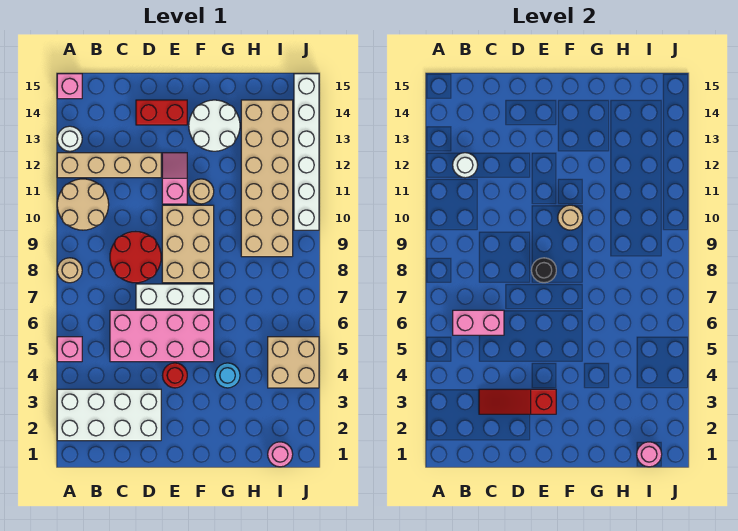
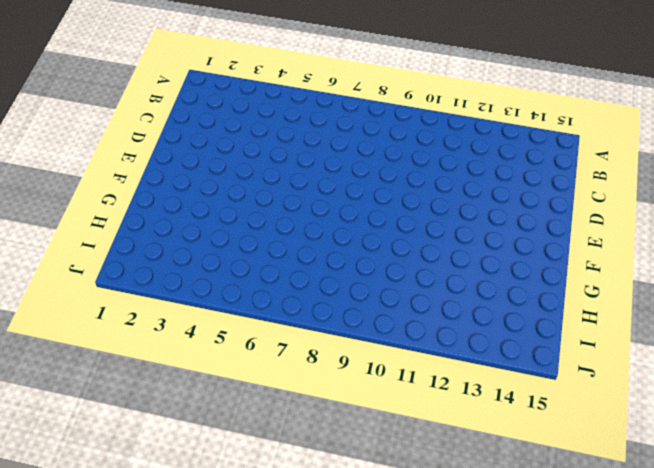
none -> white 2x4 brick [57,389,161,441]
none -> pink 1x1 brick [57,337,82,362]
none -> tan 1x1 round brick [57,258,82,283]

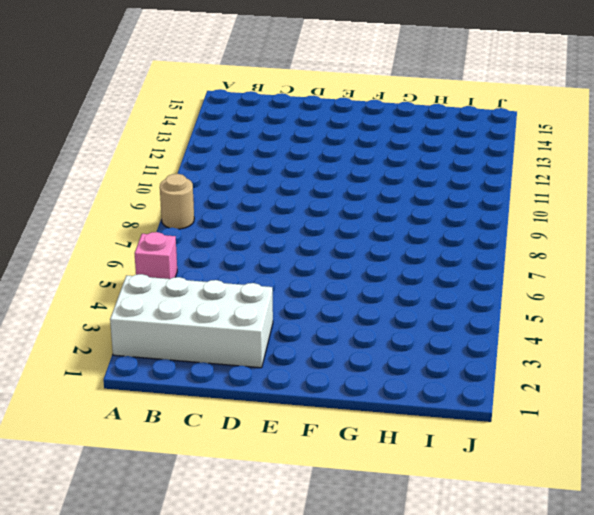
none -> tan 2x2 round brick [57,179,109,230]
none -> tan 1x4 brick [57,153,161,178]
none -> white 1x1 round brick [57,126,82,151]

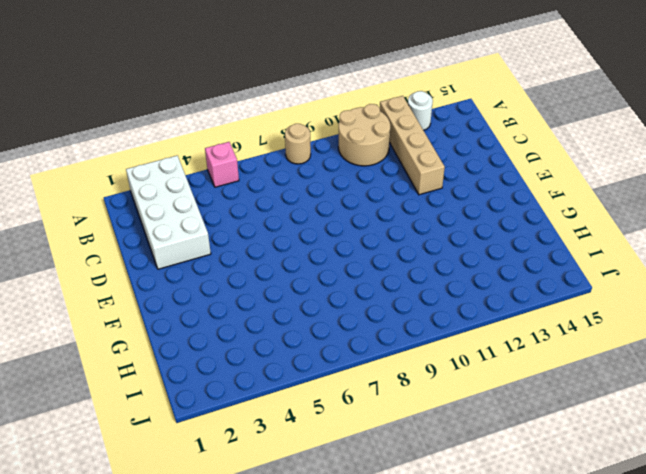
none -> pink 1x1 brick [57,74,82,99]
none -> pink 2x4 brick [110,310,214,362]
none -> red 2x2 round brick [110,232,161,283]

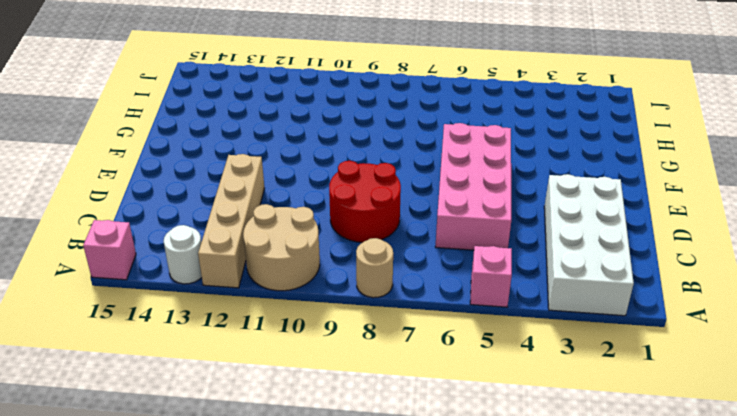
none -> white 1x3 brick [136,284,214,309]
none -> red 1x2 brick [136,100,187,125]
none -> red 1x1 round brick [163,363,187,388]

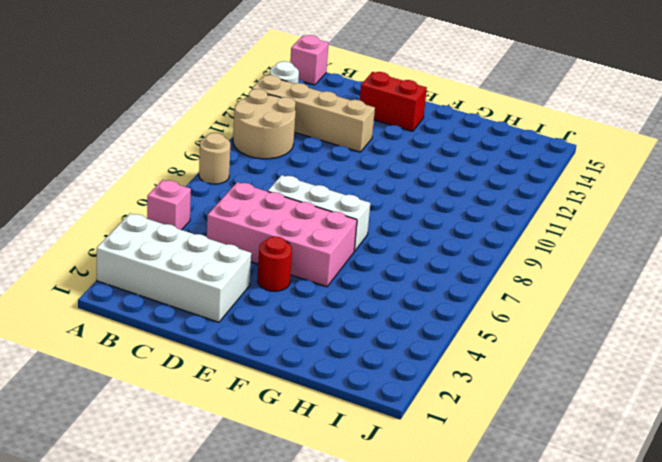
none -> red 2x2 round brick [110,232,161,283]
none -> tan 2x3 brick [162,205,214,283]
none -> pink 1x2 slope [162,153,187,204]

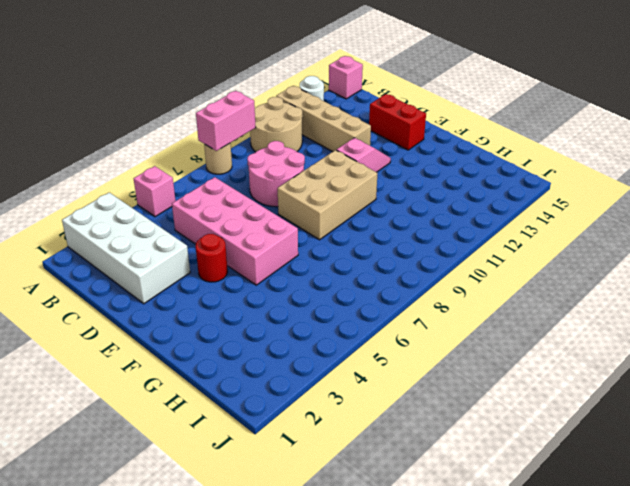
pink 1x2 brick [196,91,256,151] -> pink 1x2 brick turned to [453,310,504,335]
pink 2x2 round brick [247,141,305,207] -> red 2x2 round brick [110,232,161,283]
none -> white 1x3 brick [136,284,214,309]
none -> tan 1x1 round brick [189,179,214,204]
none -> white 2x2 round brick [189,100,240,151]

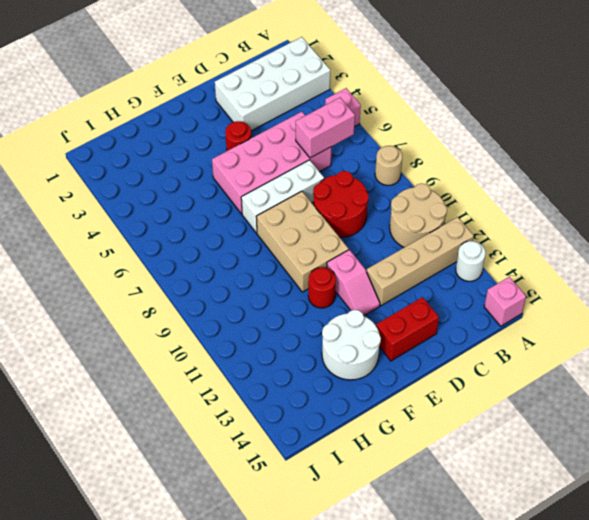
red 1x1 round brick [308,267,336,308] -> tan 1x1 round brick [189,179,214,204]
none -> cyan 1x1 round brick [215,363,240,388]
none -> tan 2x6 brick [241,100,293,257]
none -> pink 1x1 round brick [268,442,293,467]

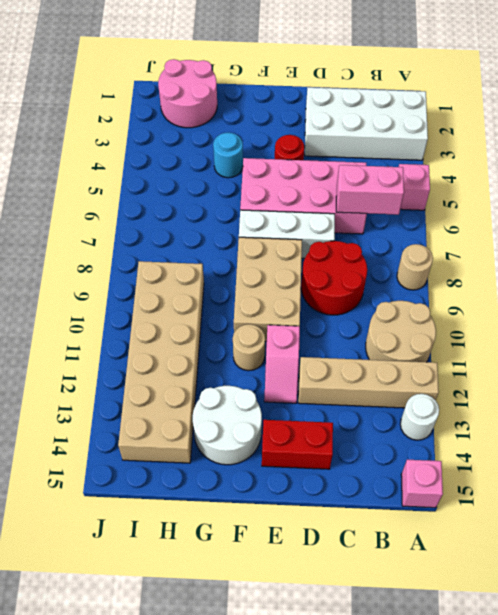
pink 2x2 round brick [158,59,217,128] -> pink 1x1 round brick [268,442,293,467]
none -> tan 2x2 brick [268,337,319,388]
none -> white 1x6 brick [294,74,319,230]
none -> white 1x1 round brick [453,153,478,178]

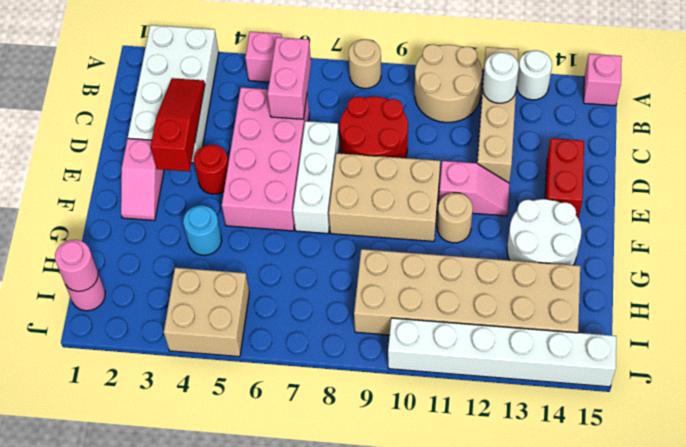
pink 1x2 slope [121,138,164,220] -> none
none -> black 1x1 round brick [531,258,556,283]
none -> tan 1x1 round brick [558,205,583,230]

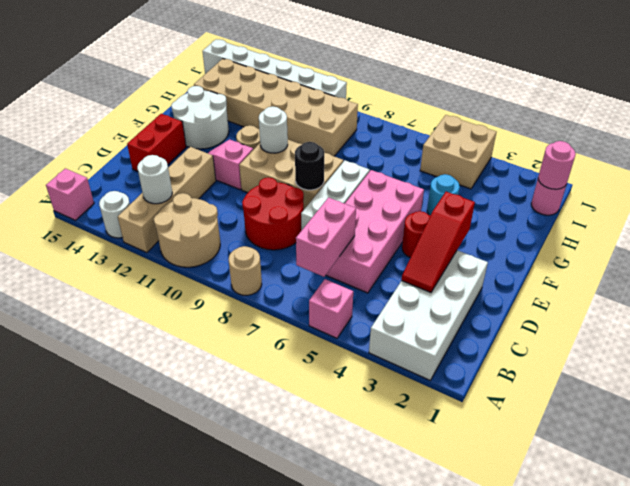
white 1x1 round brick [259,106,288,153] -> tan 1x1 round brick [558,205,583,230]

